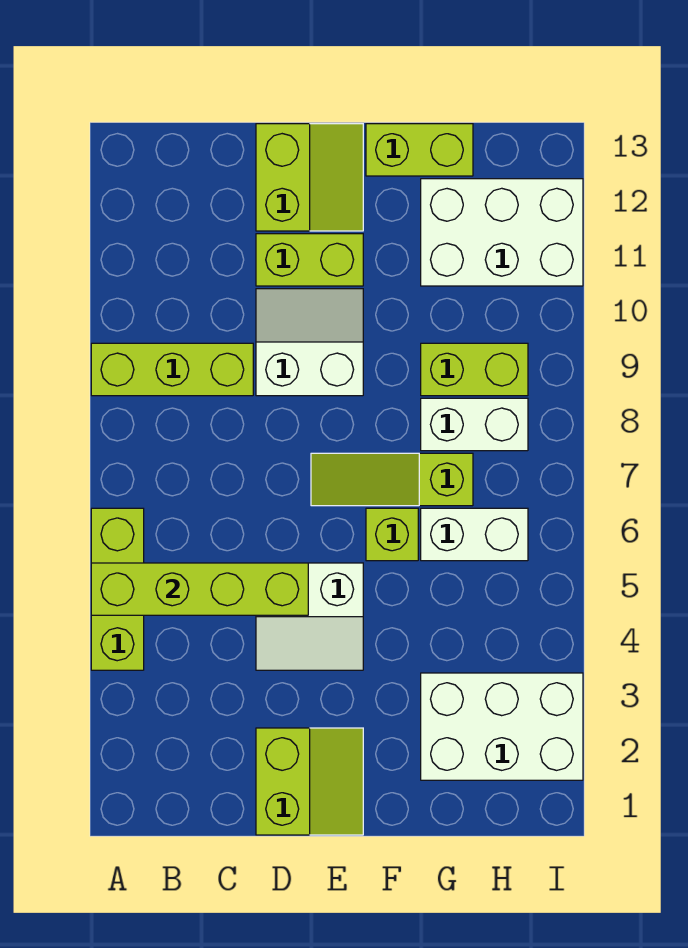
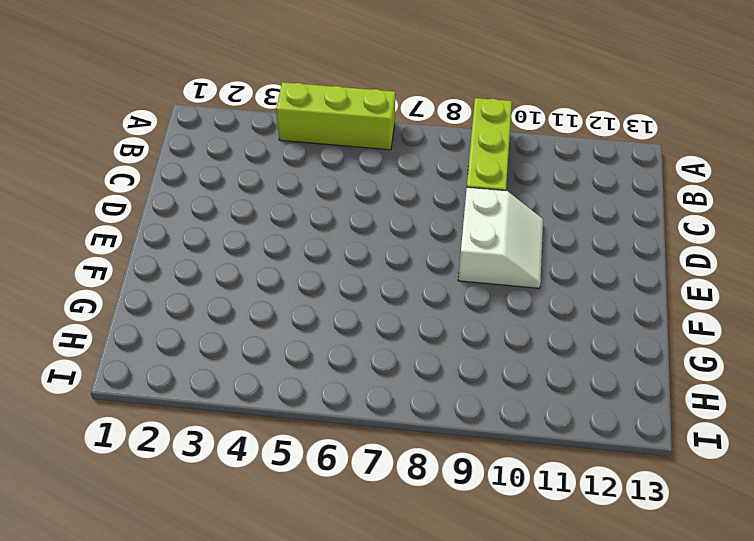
none -> lime 2x2 slope [256,728,363,835]
none -> white 2x2 slope [256,563,363,670]
none -> lime 1x2 brick [256,234,363,286]

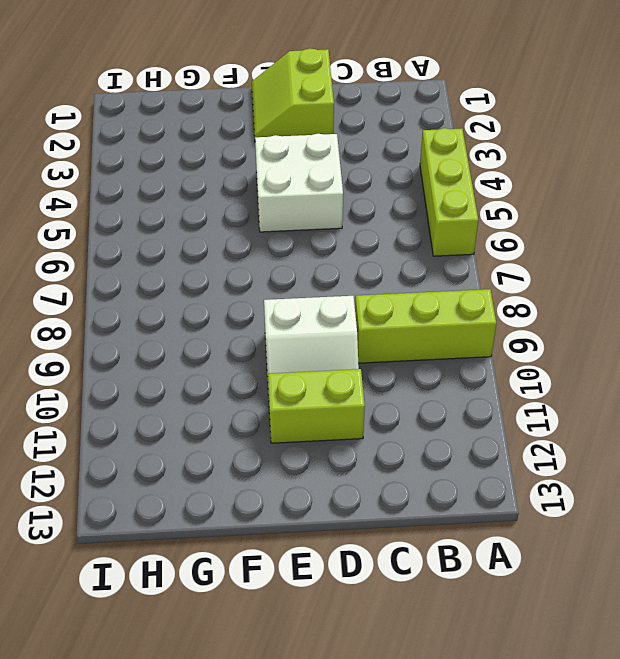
white 2x2 brick [255,134,343,232] -> white 2x2 slope [256,563,363,670]
none -> lime 2x2 slope [256,124,363,231]
none -> lime 1x3 slope [311,453,473,506]
none -> lime 1x1 brick [366,508,418,561]

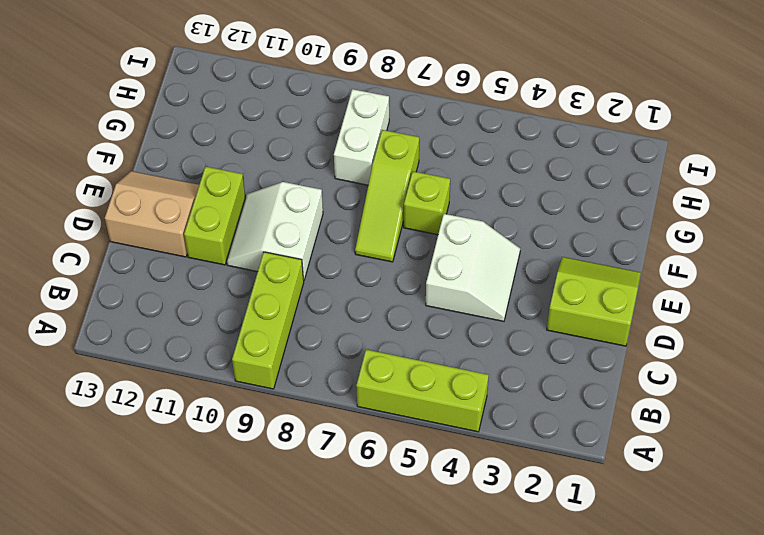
tan 2x2 slope [105,171,199,257] -> lime 2x2 slope [256,124,363,231]
none -> lime 1x2 brick [366,124,473,176]
none -> white 2x3 brick [421,673,583,780]
none -> white 1x2 brick [421,508,528,561]

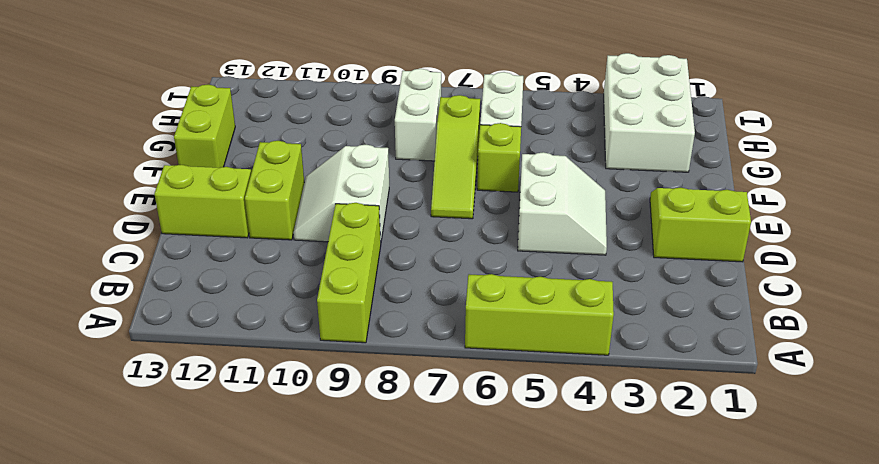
none -> lime 1x2 brick [421,343,528,396]
none -> white 2x3 brick [421,179,583,286]
none -> lime 1x4 brick [91,563,308,615]

